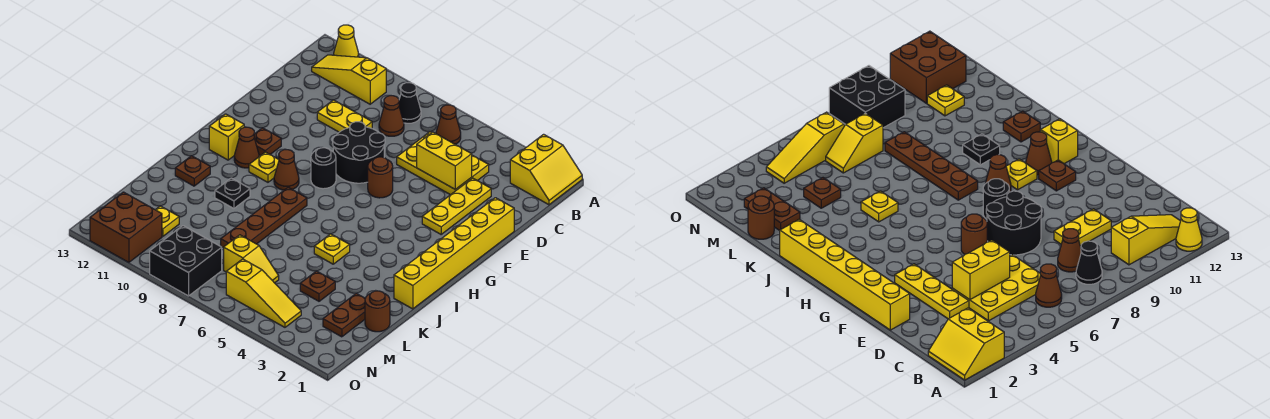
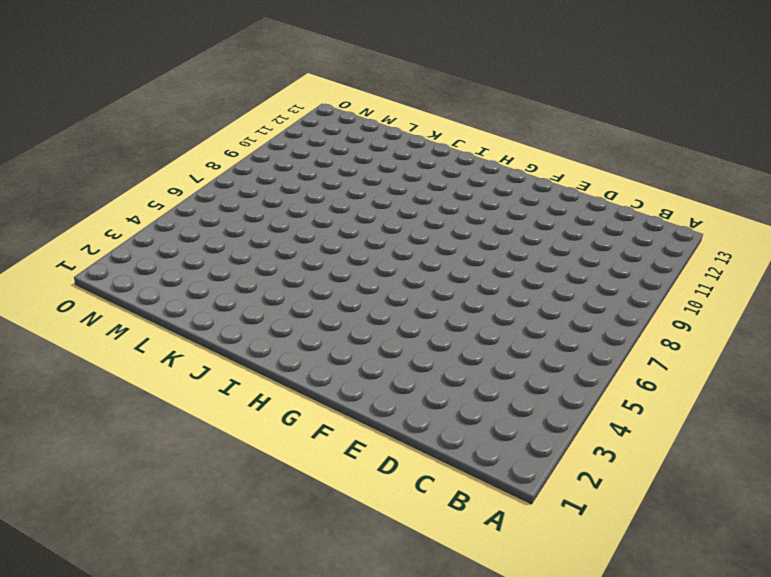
none -> yellow 2x2 slope [510,134,582,205]
none -> yellow 1x1 cone [334,25,359,57]
none -> brown 1x1 cone [436,105,461,144]
none -> black 1x1 cone [399,83,421,123]

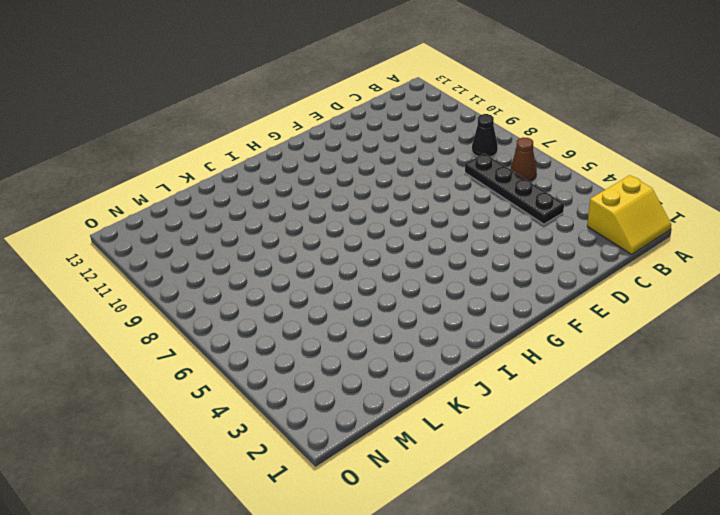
black 1x4 plate [465,153,564,224] -> yellow 2x3 plate [397,132,489,195]
none -> yellow 1x1 cone [334,25,359,57]
none -> yellow 1x3 slope [312,55,386,104]
none -> brown 1x1 cone [379,96,404,136]
none -> yellow 1x3 plate [422,178,491,234]

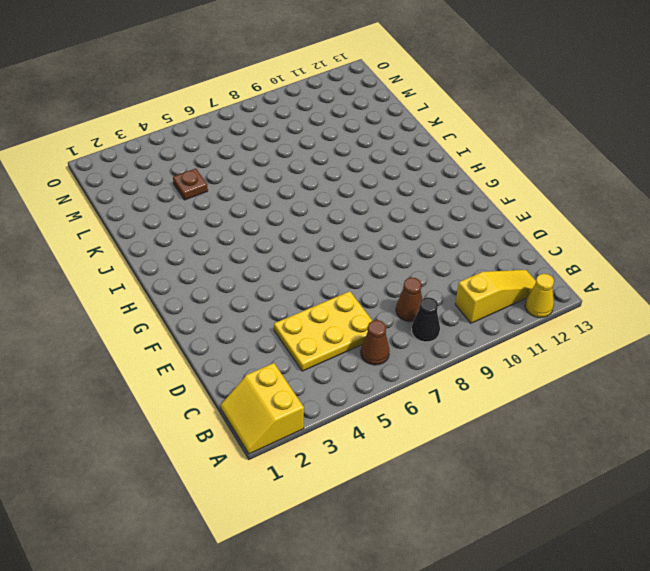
none -> yellow 1x3 plate [422,178,491,234]
none -> yellow 1x2 plate [317,100,372,132]
none -> yellow 1x6 brick [394,198,514,309]
none -> black 2x2 round brick [333,122,385,183]

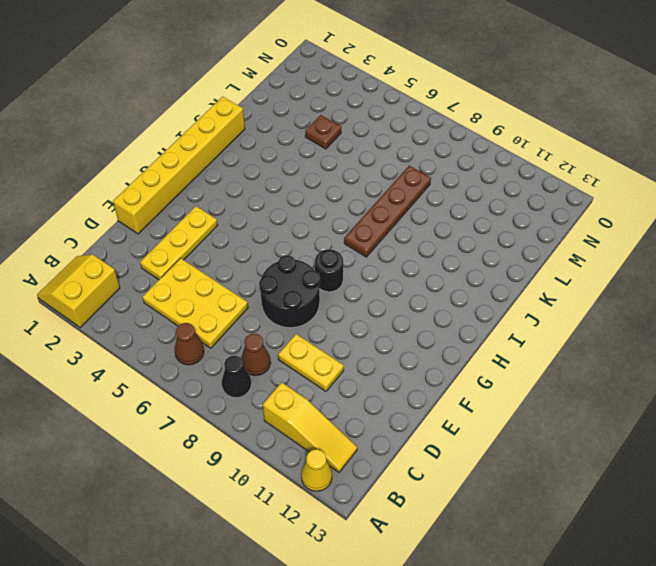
none -> brown 1x1 round brick [368,157,393,198]
none -> brown 1x1 plate [254,128,281,156]
none -> brown 1x1 cone [274,150,299,190]
none -> yellow 1x1 plate [249,152,279,182]

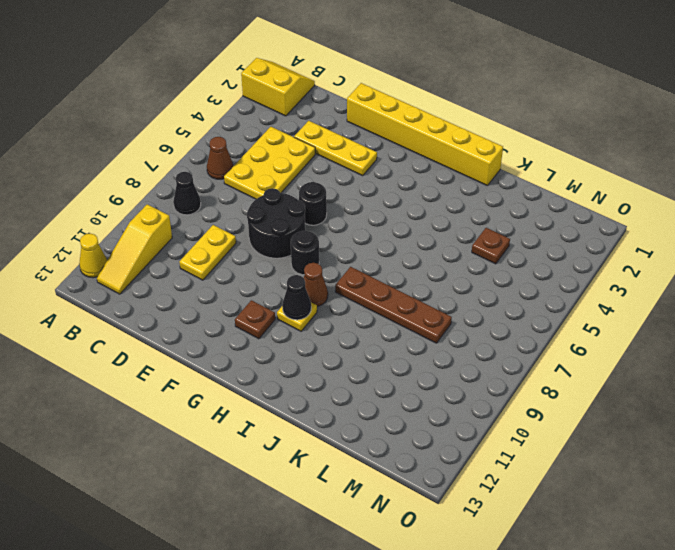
black 1x1 round brick [299,182,327,225] -> brown 1x1 round brick [368,157,393,198]
black 1x1 cone [282,275,311,320] -> none
none -> brown 1x1 cone [379,96,404,136]
none -> brown 1x1 cone [234,127,259,168]
none -> yellow 1x1 brick [209,114,244,160]
none -> yellow 1x1 plate [314,234,350,264]

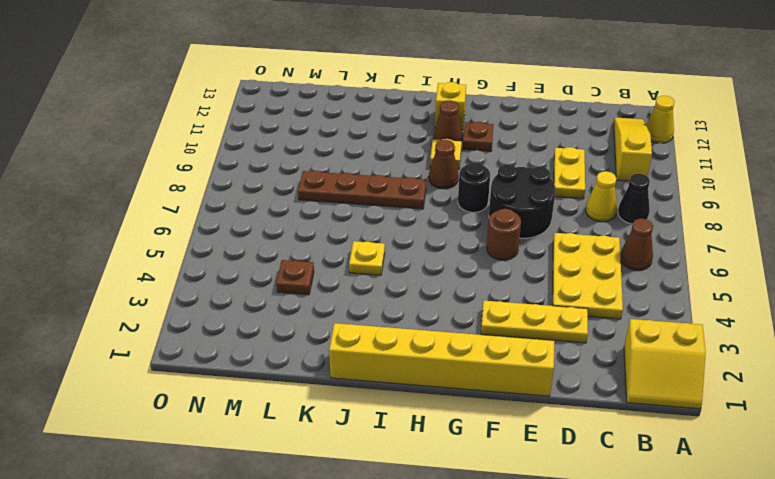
yellow 1x1 cone [586,171,617,222] -> brown 1x1 cone [379,96,404,136]
none -> black 1x1 plate [215,178,250,208]
none -> brown 1x1 plate [175,156,210,186]
none -> brown 1x1 round brick [365,291,390,332]
none -> brown 1x2 plate [323,293,365,337]

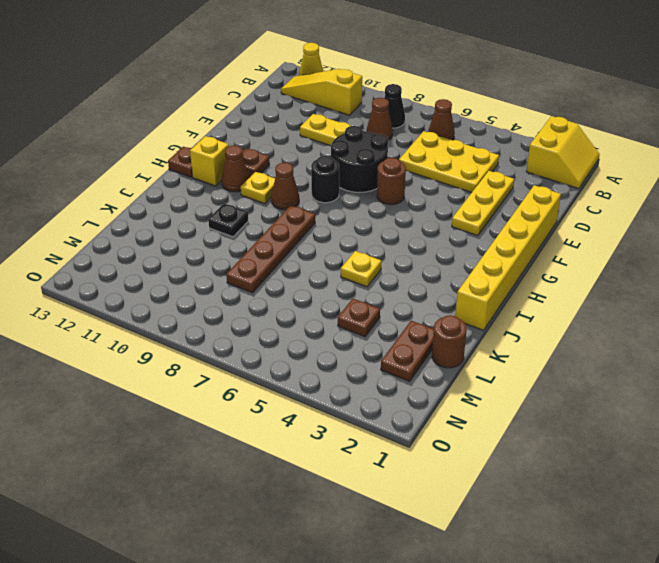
brown 1x1 plate [168,147,192,177] -> brown 1x1 plate moved to [175,156,210,186]
none -> yellow 1x2 slope [224,235,279,283]
none -> yellow 1x1 plate [156,206,179,236]
none -> yellow 1x3 slope [226,259,301,327]
none -> black 2x2 brick [150,226,222,296]

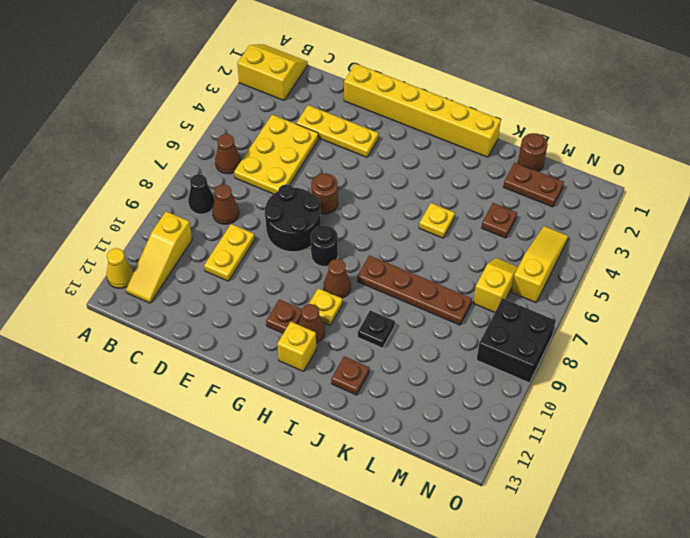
none -> yellow 1x1 plate [156,206,179,236]
none -> brown 2x2 brick [90,192,162,262]
none -> yellow 1x2 brick [417,132,472,190]

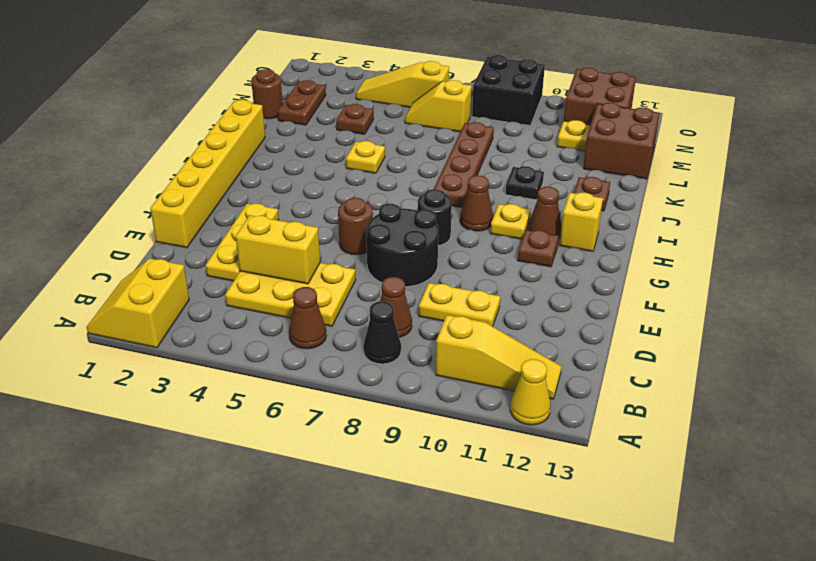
brown 2x2 brick [583,103,660,179] -> none

